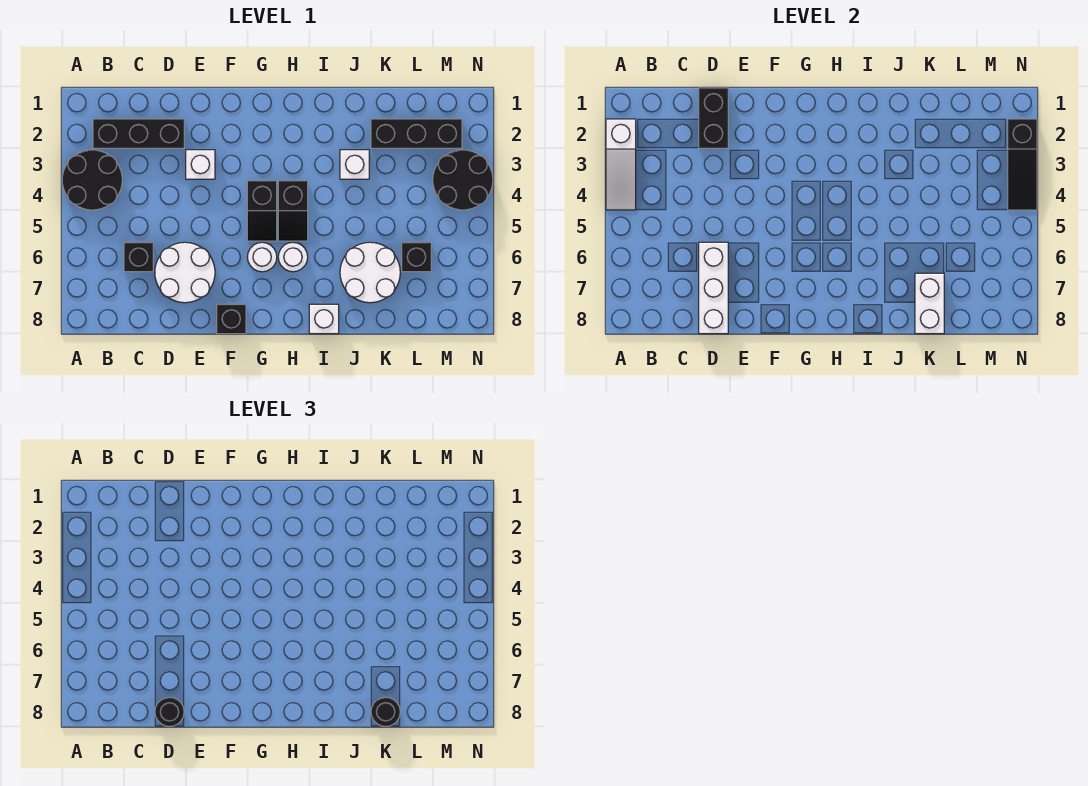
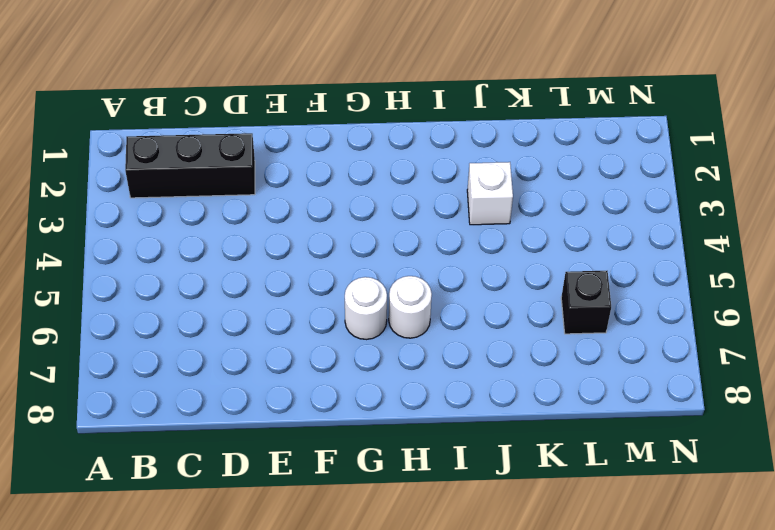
none -> black 2x2 round brick [62,150,122,210]
none -> black 1x1 brick [124,242,153,272]
none -> white 2x2 round brick [155,242,215,303]

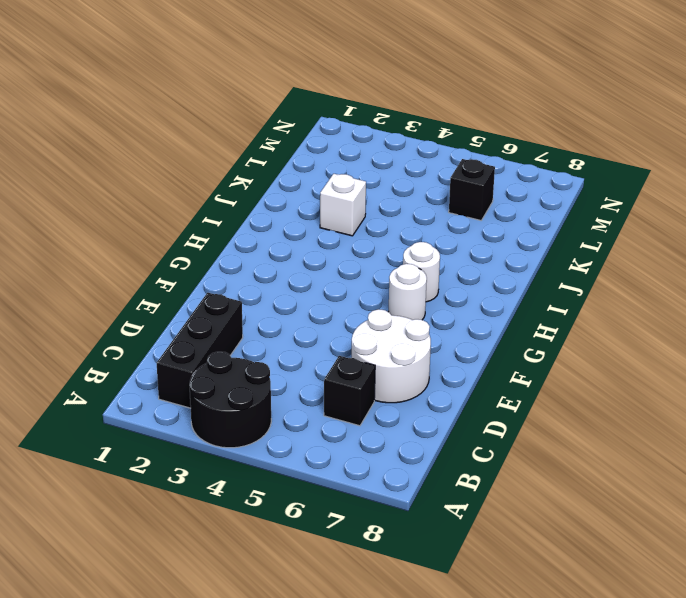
none -> white 1x1 brick [186,150,215,179]
none -> black 1x1 brick [217,304,246,334]
none -> black 1x2 slope [247,181,277,241]

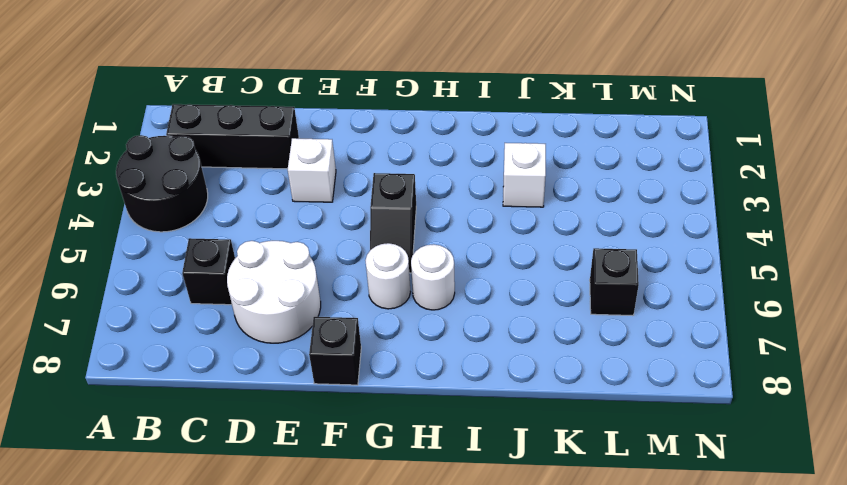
none -> black 1x2 slope [278,181,308,241]
none -> white 1x1 brick [309,304,339,334]
none -> white 2x2 round brick [340,242,400,303]

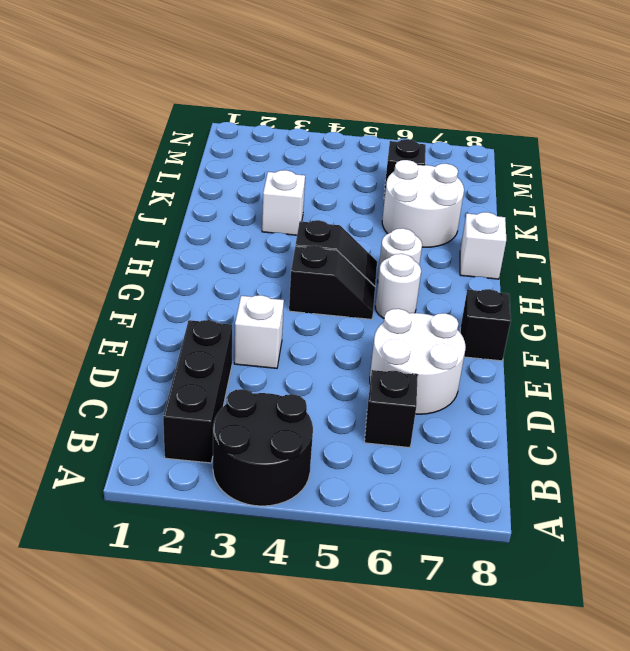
none -> black 1x3 brick [371,119,462,148]
none -> black 2x2 round brick [433,150,493,210]
none -> white 1x3 slope [606,119,636,210]

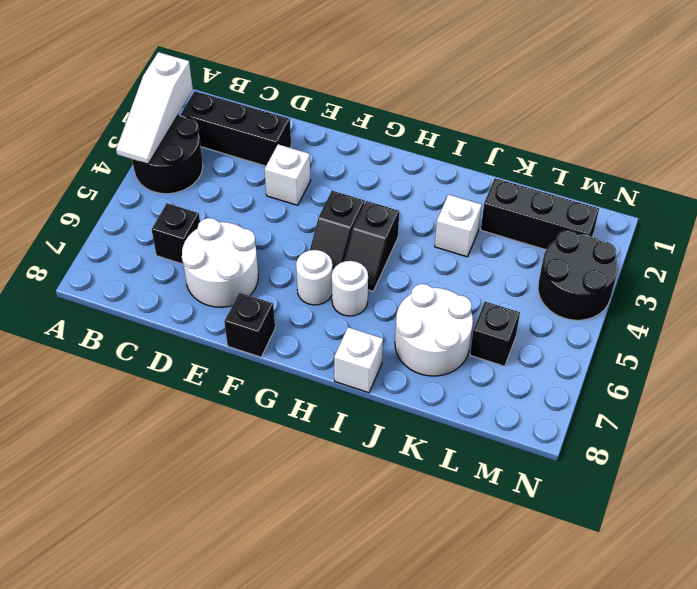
none -> black 1x2 brick [699,88,728,148]
none -> white 1x3 brick [699,242,728,334]
none -> white 1x2 brick [915,273,944,334]

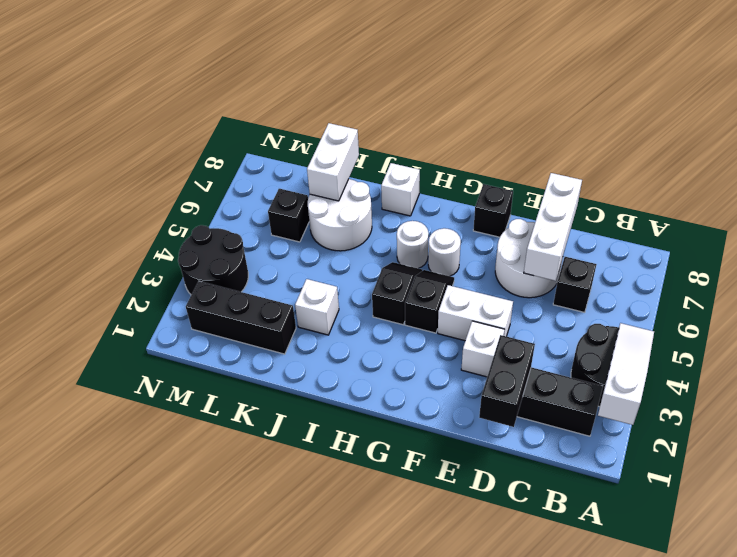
white 1x2 brick [438,285,513,341] -> none
none -> black 1x3 slope [1008,119,1037,210]
none -> black 1x1 round brick [155,697,184,727]
none -> black 1x1 round brick [371,697,400,727]

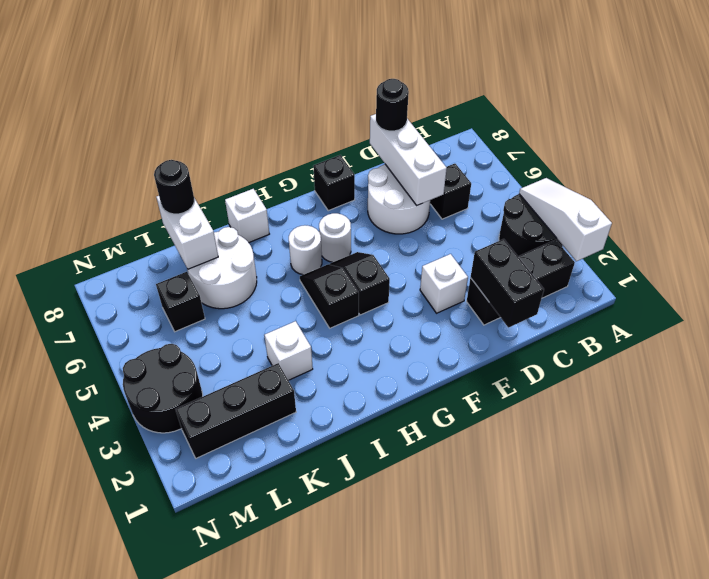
none -> black 1x3 slope [1008,119,1037,210]

